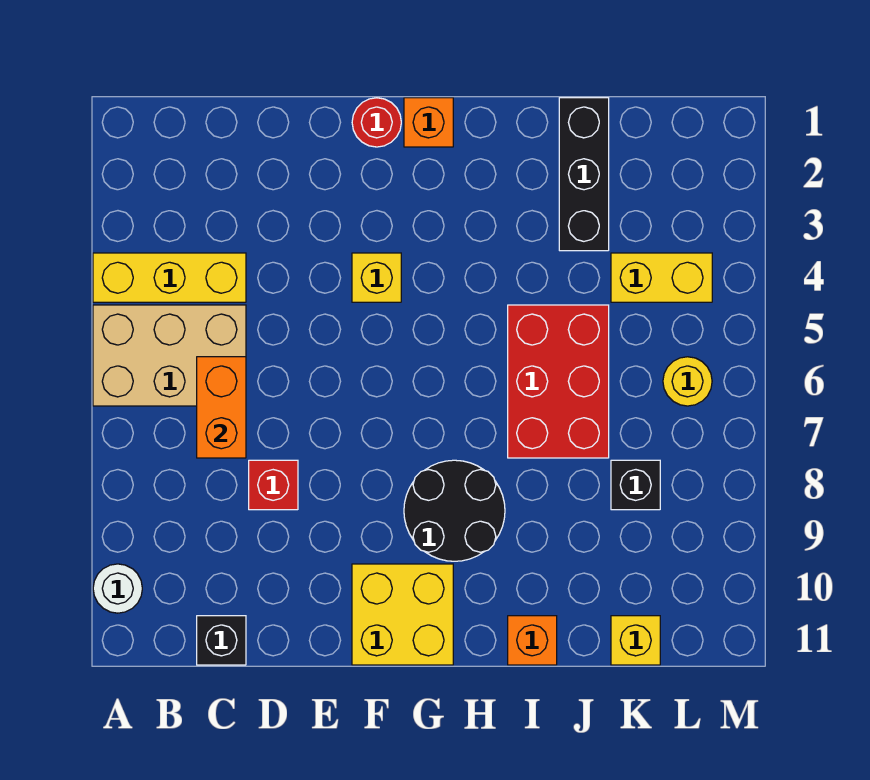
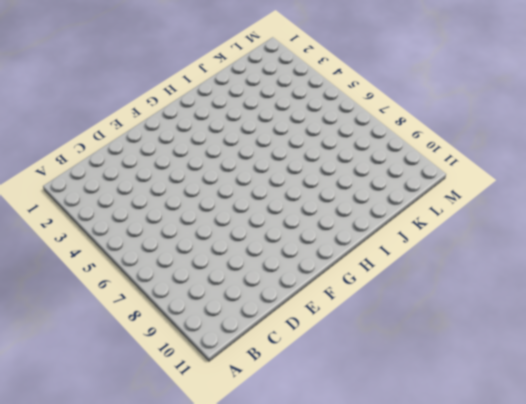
none -> yellow 1x3 brick [93,253,246,302]
none -> tan 2x3 brick [93,305,246,406]
none -> white 1x1 round brick [93,564,142,613]

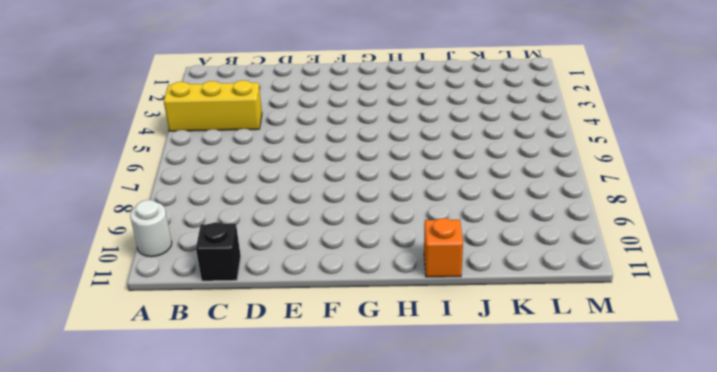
none -> tan 2x3 brick [93,305,246,406]
none -> red 1x1 brick [249,460,298,510]
none -> red 1x1 round brick [352,98,401,147]

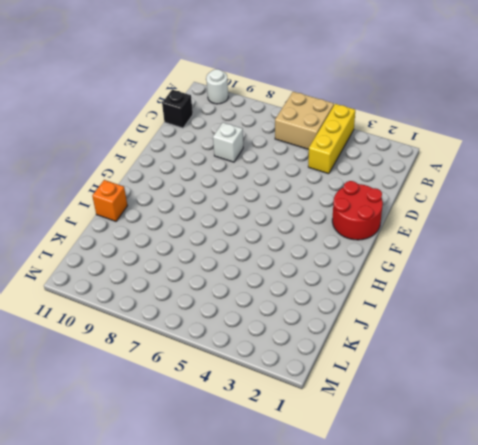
tan 2x2 brick [275,92,334,149] -> tan 2x3 brick [93,305,246,406]
white 1x1 brick [213,123,243,162] -> red 1x1 brick [249,460,298,510]
red 2x2 round brick [332,181,383,240] -> red 1x1 round brick [352,98,401,147]
none -> yellow 1x1 brick [352,253,401,302]
none -> yellow 2x2 brick [352,564,453,665]
none -> orange 1x1 brick [404,98,453,147]

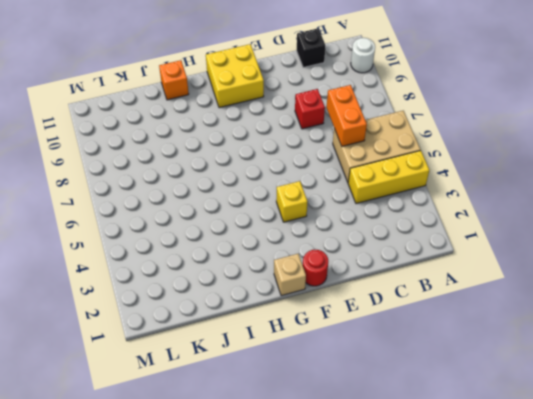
tan 1x1 brick [274,254,306,296] -> orange 1x1 brick [404,98,453,147]
none -> black 2x2 round brick [404,460,505,561]
none -> red 2x3 brick [508,305,609,458]
none -> black 1x3 brick [559,98,609,251]

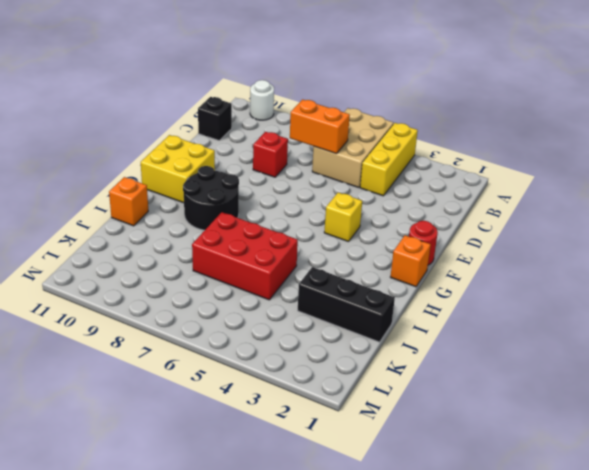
none -> yellow 1x2 brick [611,253,712,302]
none -> black 1x1 brick [611,460,660,510]
none -> yellow 1x1 brick [611,616,660,665]

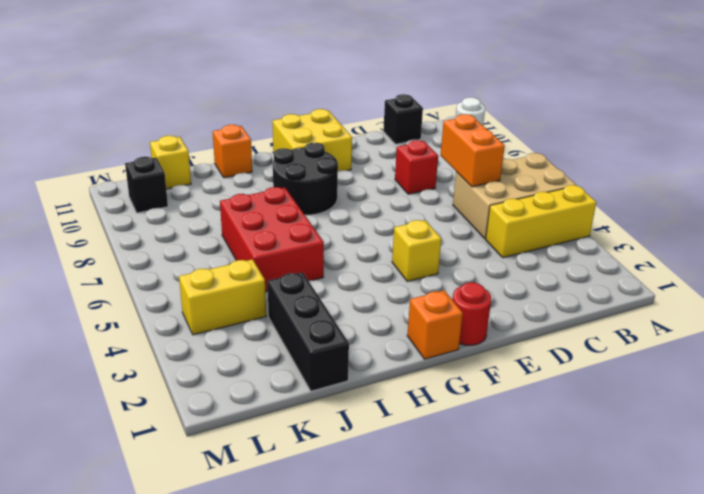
black 1x1 brick [125,157,168,213] -> black 1x1 brick moved to [611,460,660,510]
none -> yellow 1x1 round brick [663,357,712,406]

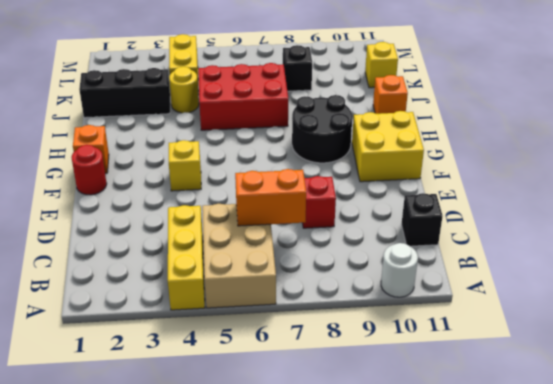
yellow 1x1 round brick [169,67,199,113] -> yellow 1x1 round brick moved to [663,357,712,406]

